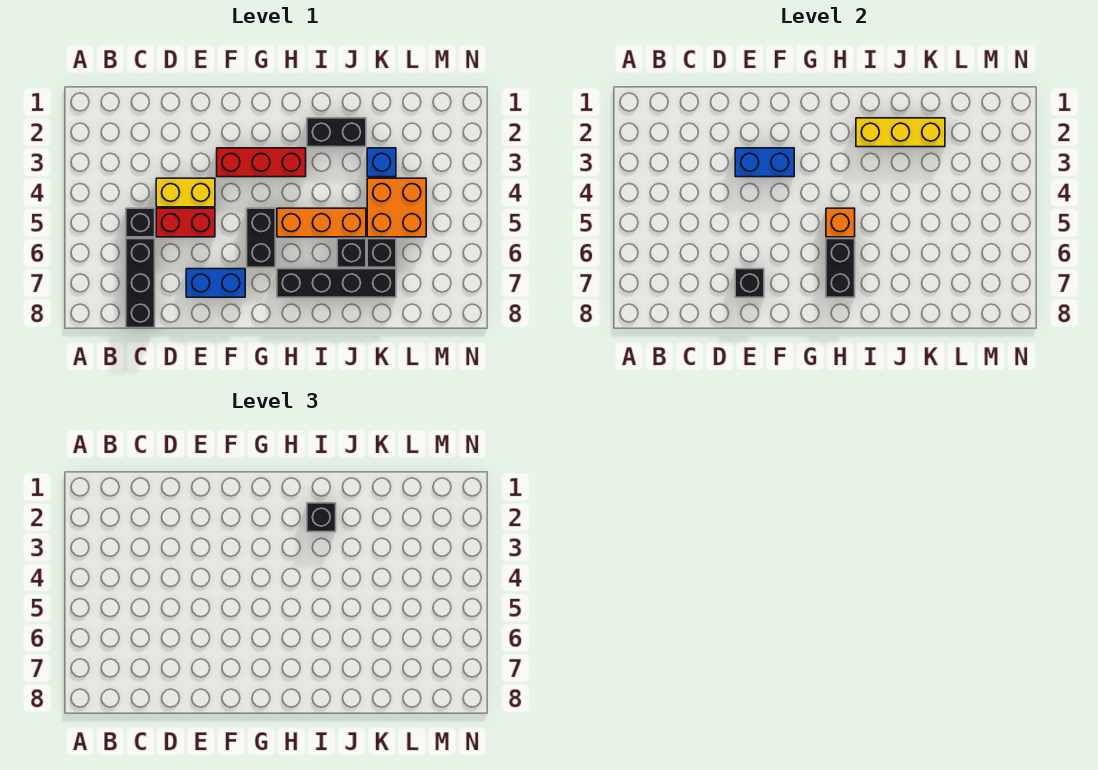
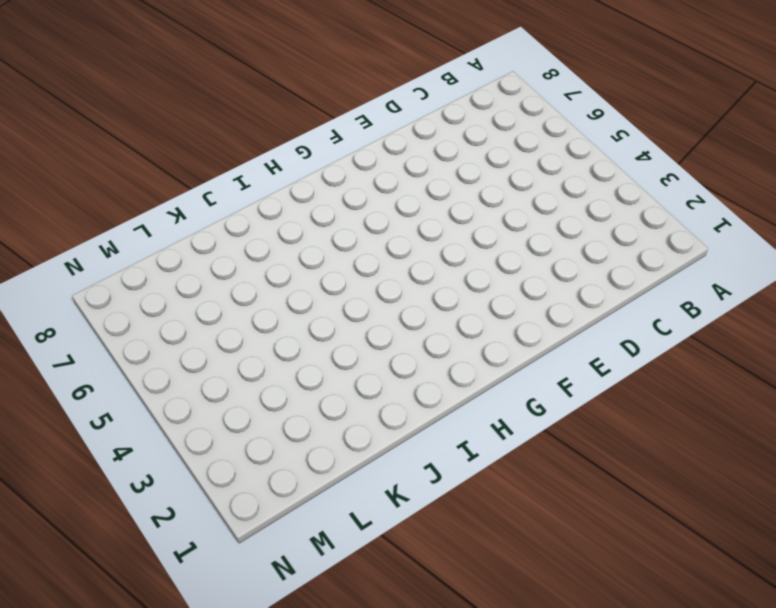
none -> black 1x1 brick [126,208,155,237]
none -> black 1x3 brick [126,239,155,328]
none -> yellow 1x2 brick [156,178,215,207]

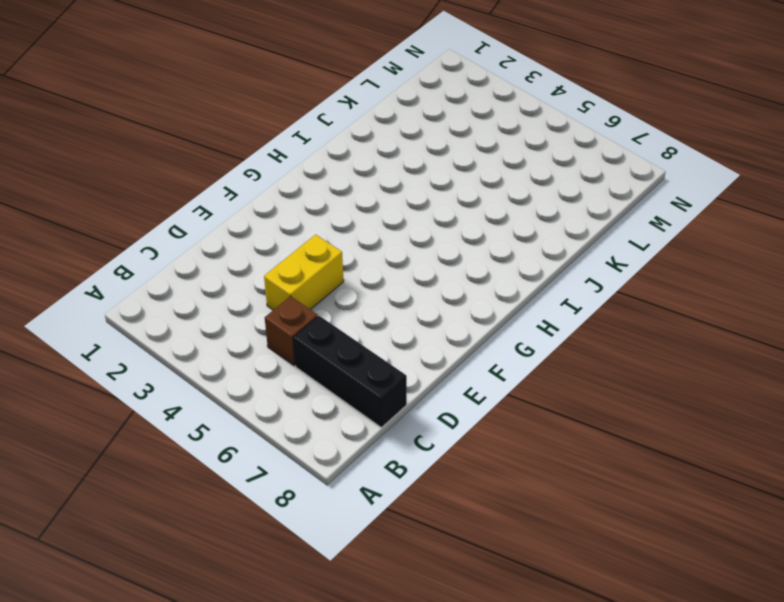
brown 1x1 brick [265,296,318,366] -> black 1x1 brick [126,208,155,237]
none -> red 1x2 brick [156,208,215,237]
none -> blue 1x2 brick [186,269,245,297]
none -> red 1x3 brick [217,148,306,177]

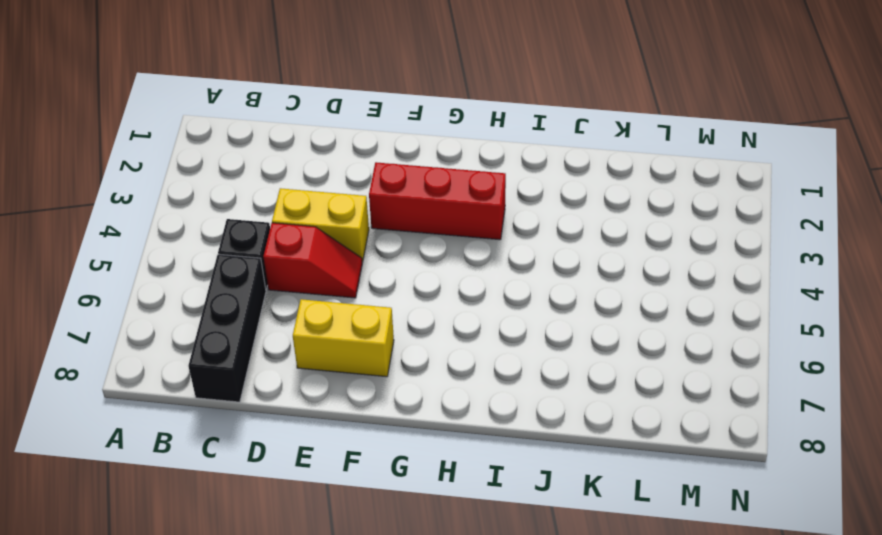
red 1x2 slope [263,223,362,298] -> red 1x2 brick [156,208,215,237]
yellow 1x2 brick [293,299,394,377] -> blue 1x2 brick [186,269,245,297]
none -> black 1x2 brick [247,208,275,267]
none -> orange 1x3 brick [277,208,366,237]
none -> black 1x4 brick [277,269,396,297]

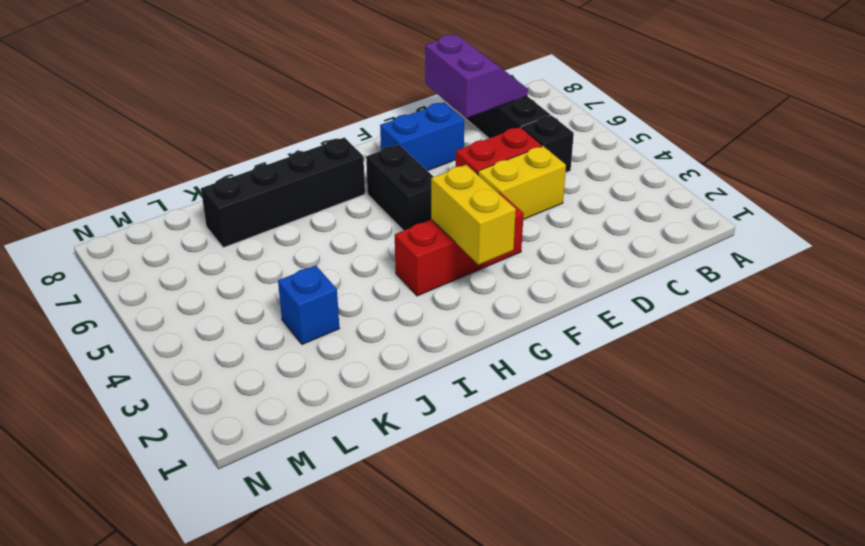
purple 2x2 slope [425,35,528,118] -> none
yellow 1x2 brick [431,165,516,265] -> none
none -> orange 1x3 brick [277,208,366,237]
none -> black 1x2 brick [307,118,366,147]
none -> black 1x1 brick [337,239,366,267]

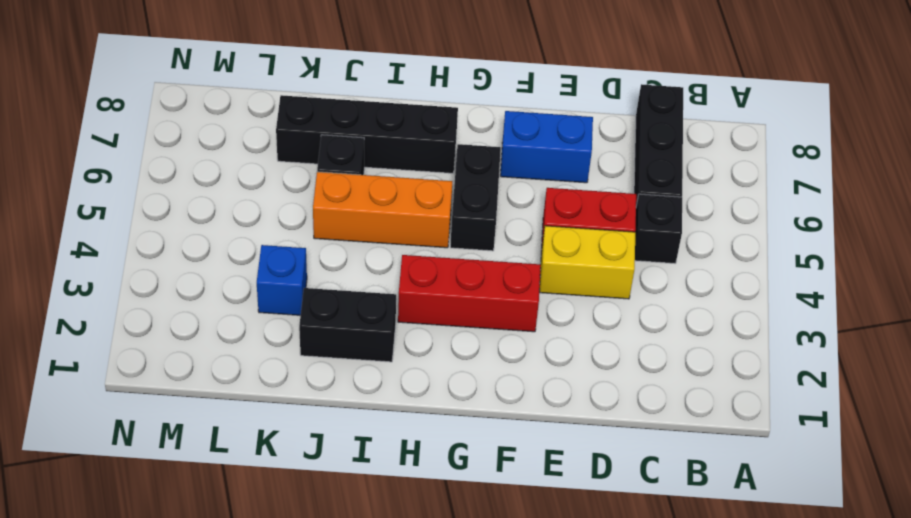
none -> orange 2x2 brick [367,178,426,237]
none -> black 1x1 brick [367,239,396,267]
none -> blue 1x2 brick [735,148,794,177]

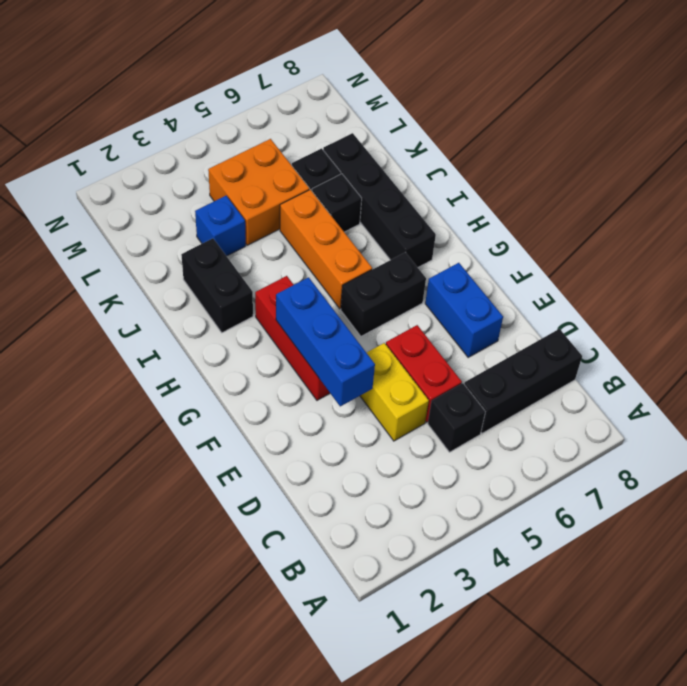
blue 1x3 brick [276,277,375,406] -> blue 1x2 brick [735,148,794,177]
none -> black 1x1 brick [735,269,764,297]
none -> orange 1x1 brick [826,208,855,237]
none -> black 1x2 brick [826,239,855,297]

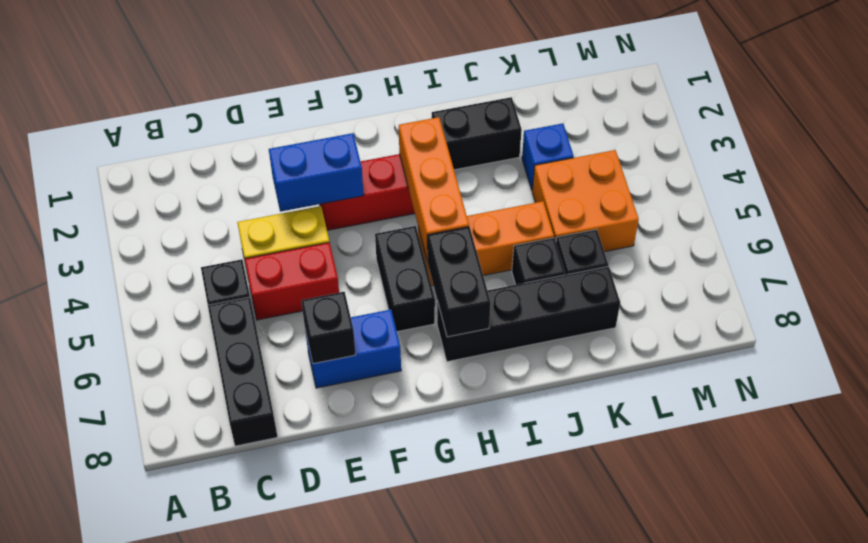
orange 1x3 brick [399,117,469,260] -> orange 1x1 brick [826,208,855,237]
none -> yellow 1x3 brick [856,118,945,147]
none -> black 1x1 brick [307,503,336,532]

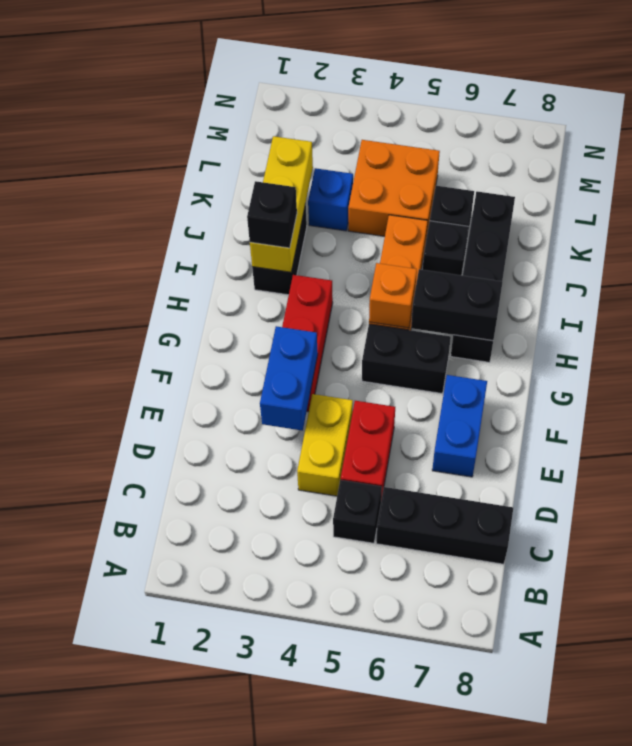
none -> black 1x1 brick [735,269,764,297]

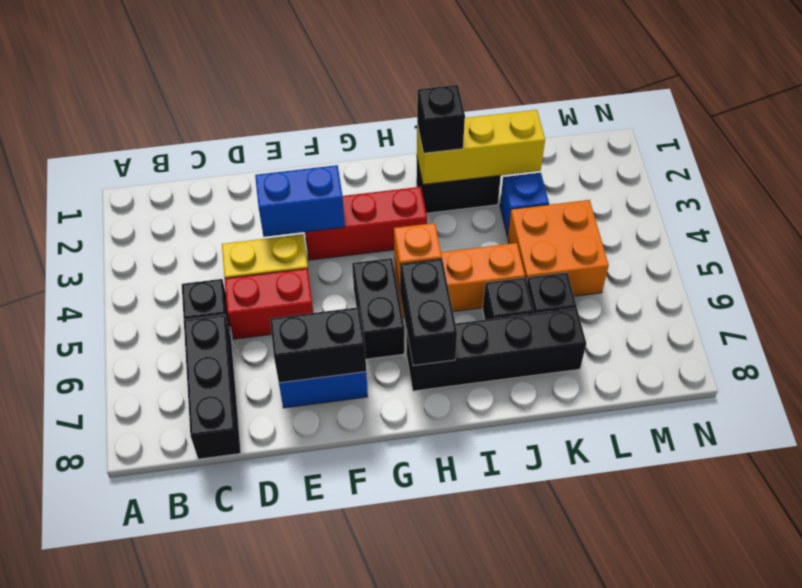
black 1x2 brick [270,307,366,383] -> black 1x1 brick [735,269,764,297]

